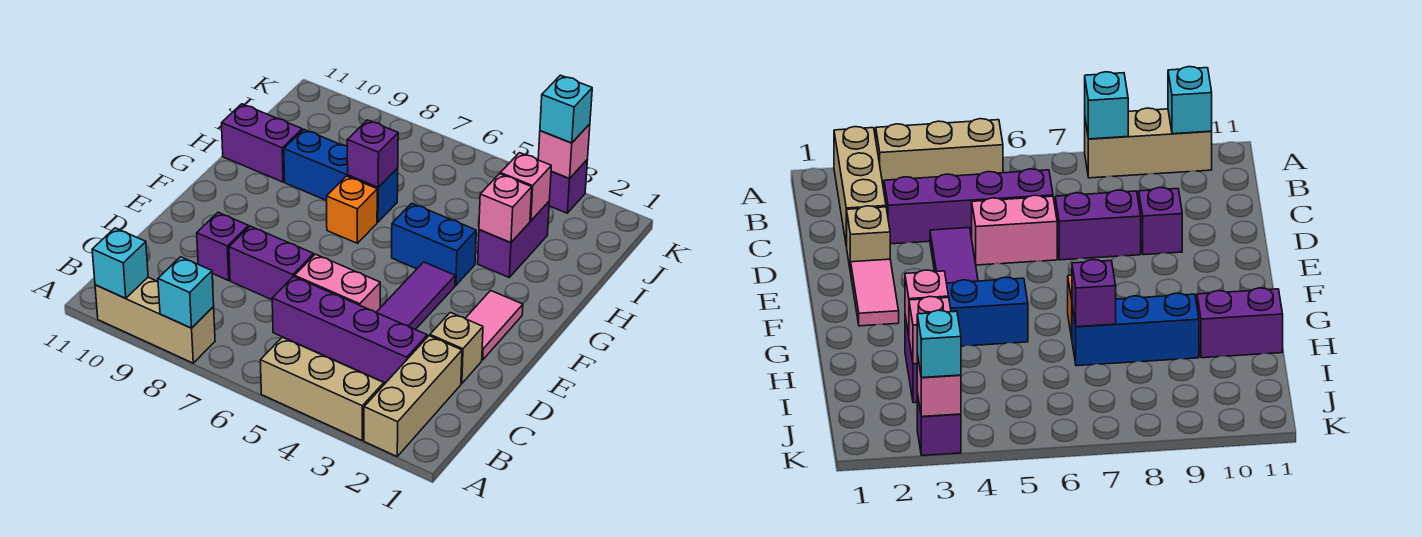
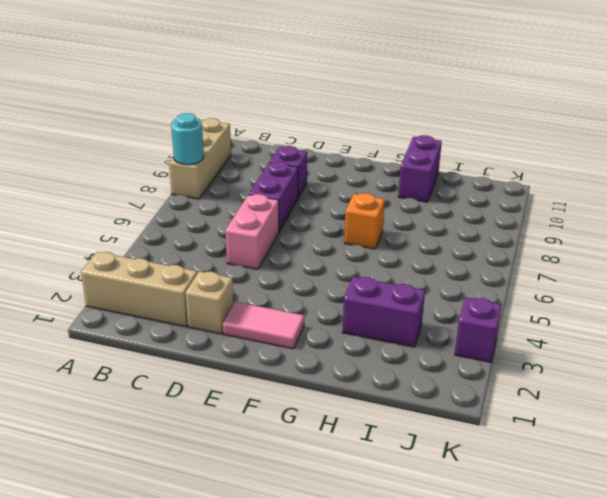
cyan 1x1 round brick [171,113,204,165] -> cyan 1x1 brick [158,257,214,328]
none -> tan 1x3 brick [260,337,384,440]
none -> purple 1x4 brick [272,277,427,383]
none -> purple 1x3 tile [376,262,455,330]

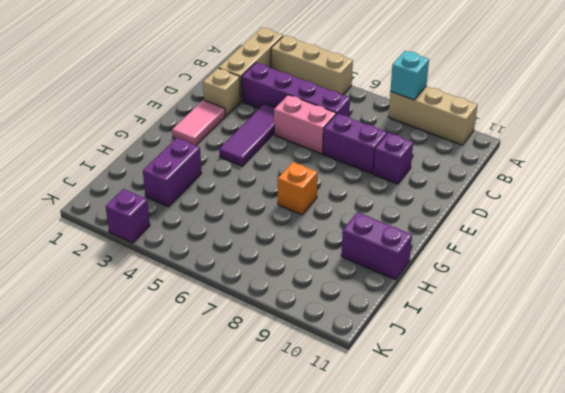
none -> blue 1x2 brick [392,203,476,285]
none -> blue 1x3 brick [284,130,398,222]
none -> cyan 1x1 brick [92,228,148,298]

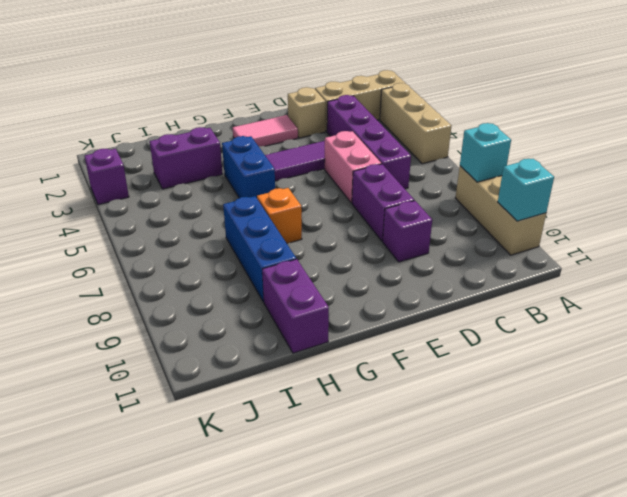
none -> pink 1x1 brick [479,174,532,242]
none -> purple 1x1 brick [347,120,398,187]
none -> pink 1x1 brick [500,153,551,221]

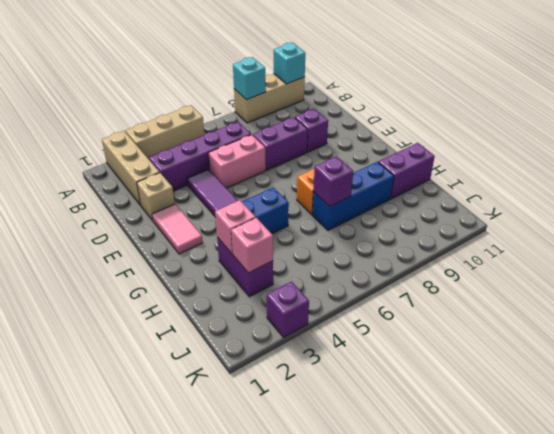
none -> pink 1x1 brick [538,124,590,179]
none -> cyan 1x1 brick [540,75,592,143]

